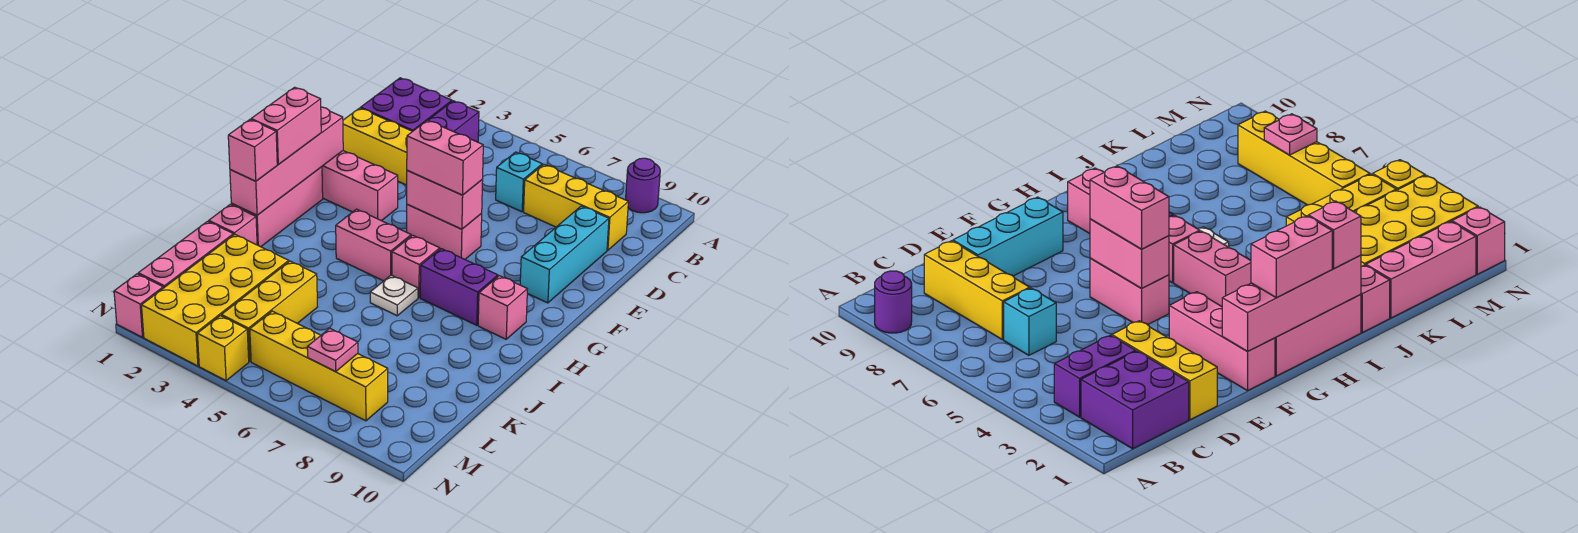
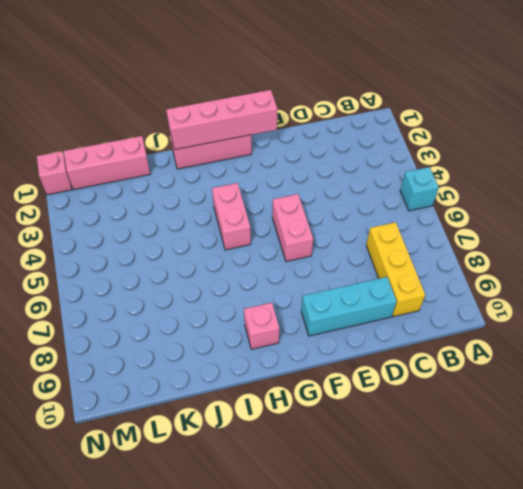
cyan 1x1 brick [400,167,439,211] -> cyan 1x1 brick moved to [496,152,542,212]
none -> purple 1x1 round brick [626,158,660,213]
none -> purple 2x2 brick [361,78,452,131]
none -> purple 1x2 brick [428,101,479,142]

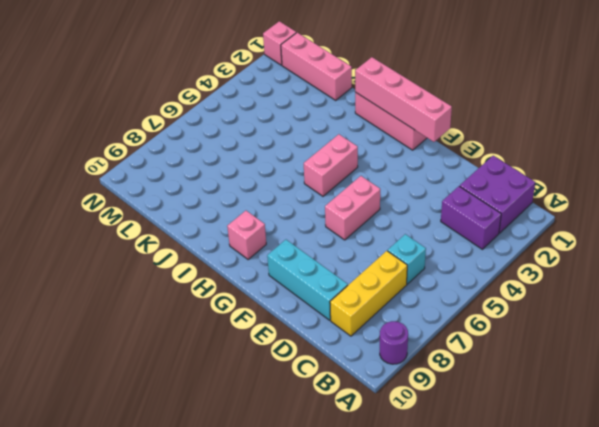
none -> yellow 1x3 brick [343,108,412,185]
none -> pink 1x3 brick [322,151,398,221]
none -> pink 1x1 brick [392,235,440,298]

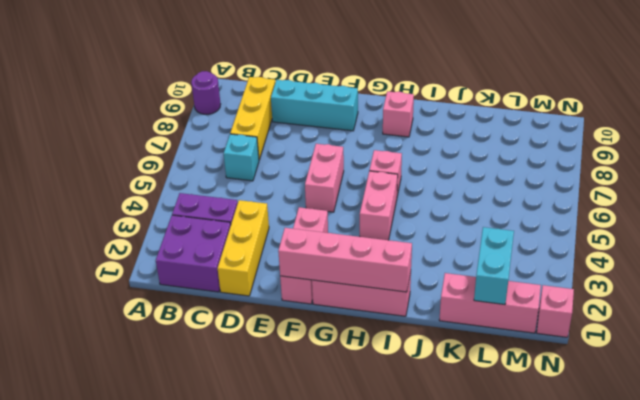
cyan 1x2 brick [474,227,514,305] -> none
none -> purple 1x2 brick [420,249,498,325]
none -> white 1x1 plate [370,275,418,316]
none -> pink 1x1 brick [209,204,257,245]

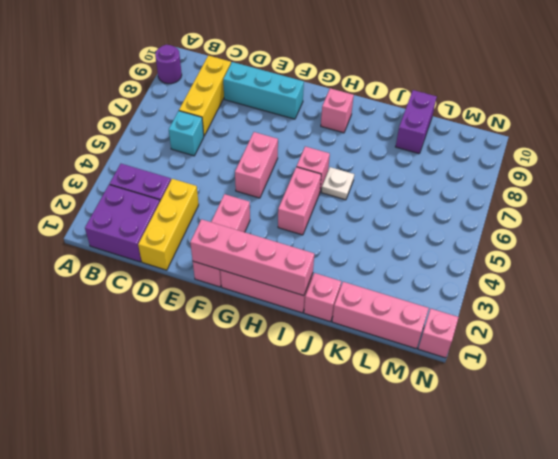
purple 1x2 brick [396,90,437,154] -> purple 1x2 brick moved to [420,249,498,325]
none -> yellow 2x4 brick [142,234,289,366]
none -> yellow 1x3 brick [221,261,317,361]
none -> yellow 1x4 brick [250,311,388,421]

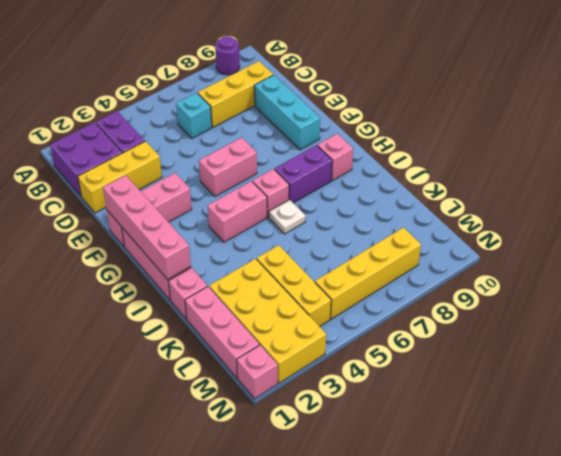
none -> yellow 1x1 brick [197,316,249,381]
none -> pink 1x2 brick [407,171,483,229]
none -> pink 1x1 plate [307,328,358,372]

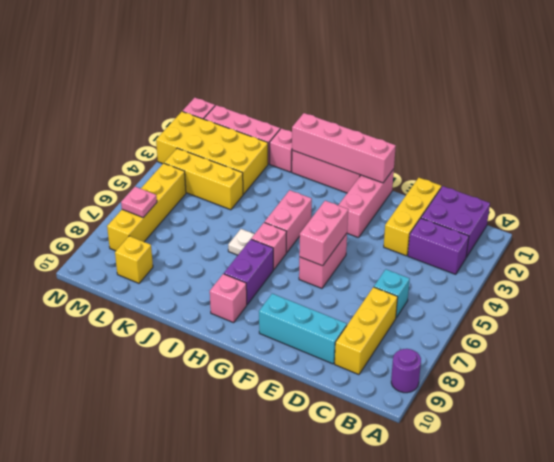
yellow 1x1 brick [115,236,153,283] -> yellow 1x1 brick moved to [197,316,249,381]
none -> pink 1x2 brick [407,120,483,195]
none -> pink 1x2 brick [251,87,321,165]
none -> pink 1x1 brick [228,120,277,181]

